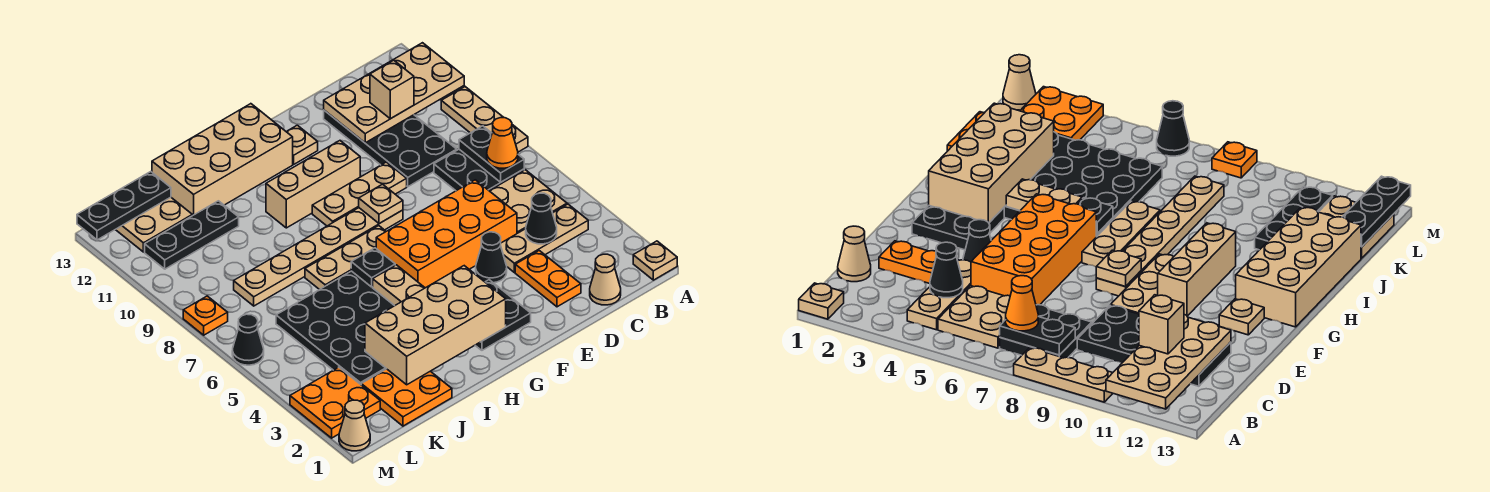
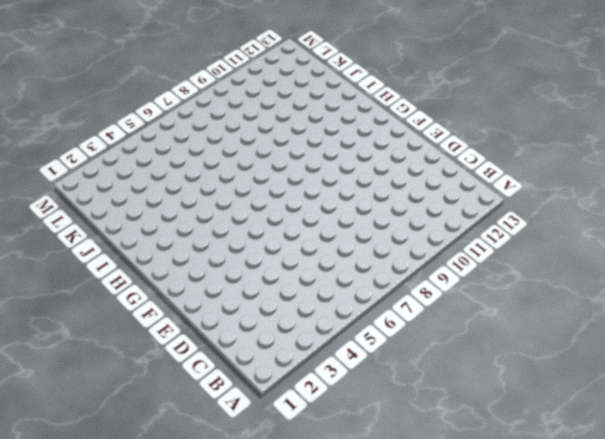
none -> tan 1x1 plate [633,241,677,280]
none -> tan 1x3 plate [441,87,528,152]
none -> tan 1x3 plate [501,204,588,272]
none -> tan 2x2 plate [490,170,567,233]

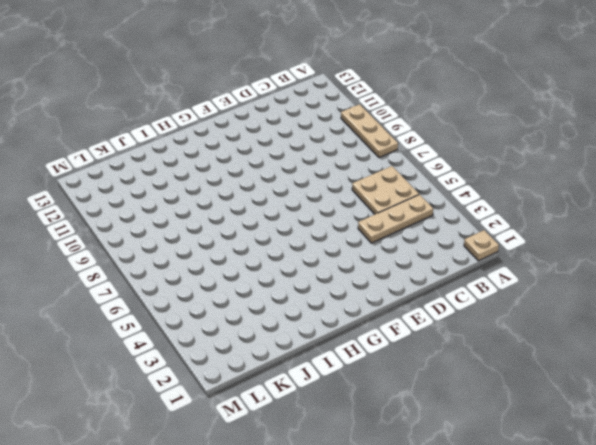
none -> black 2x2 plate [434,149,524,191]
none -> tan 1x1 cone [590,254,621,305]
none -> black 2x4 plate [324,110,457,187]
none -> orange 1x2 plate [515,251,581,307]

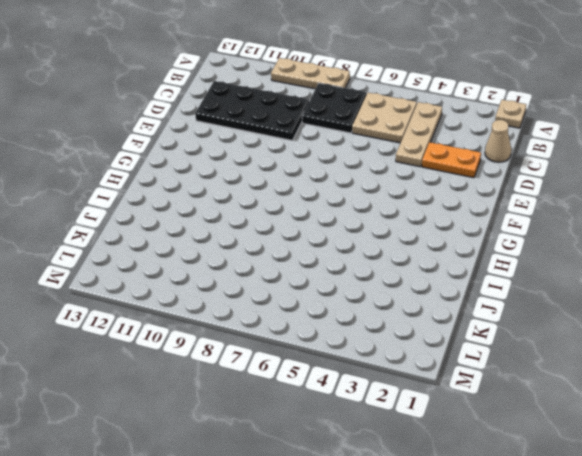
none -> orange 2x4 brick [376,180,517,288]
none -> black 1x1 cone [476,232,507,283]
none -> tan 1x3 plate [312,162,407,226]
none -> black 2x2 plate [475,280,531,350]

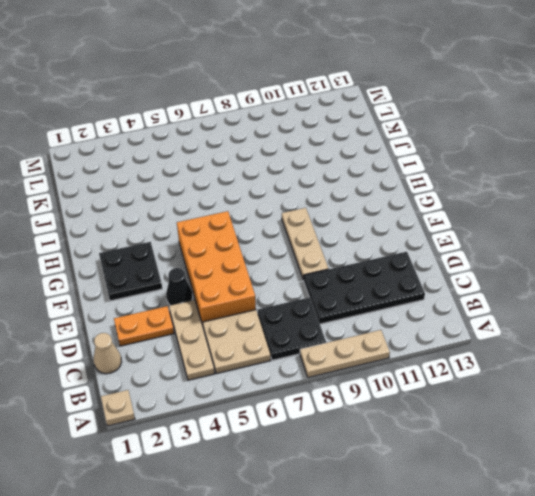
none -> tan 1x6 plate [234,208,403,306]
none -> tan 1x3 brick [266,141,360,228]
none -> tan 1x1 plate [286,125,318,164]
none -> tan 1x3 plate [305,226,386,290]

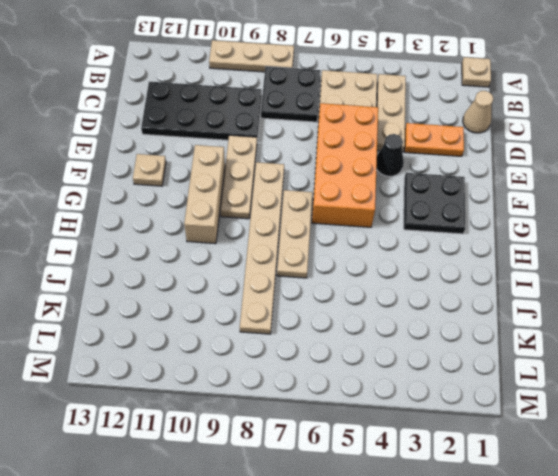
none -> tan 2x4 brick [152,104,293,216]
none -> black 4x4 plate [276,271,394,384]
none -> orange 2x2 plate [361,369,452,426]
none -> black 1x3 plate [145,201,239,269]

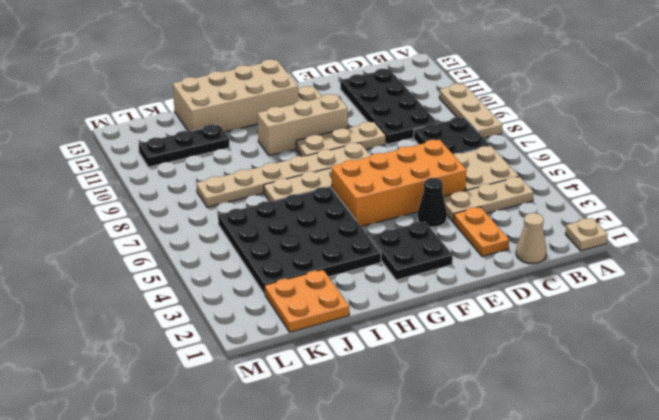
none -> tan 2x2 plate [116,197,192,252]
none -> orange 2x2 plate [290,367,380,438]
none -> tan 1x1 cone [339,400,370,451]
none -> black 1x1 cone [232,314,264,365]

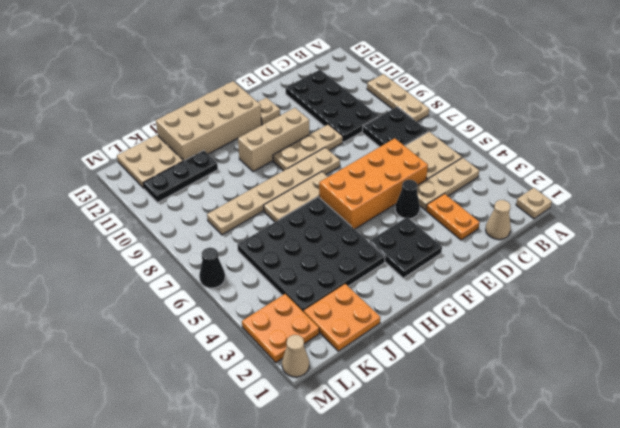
none -> orange 1x1 plate [183,296,228,335]
none -> tan 2x4 plate [324,43,464,143]
none -> black 1x2 plate [459,126,524,182]
none -> black 1x1 cone [526,193,557,244]

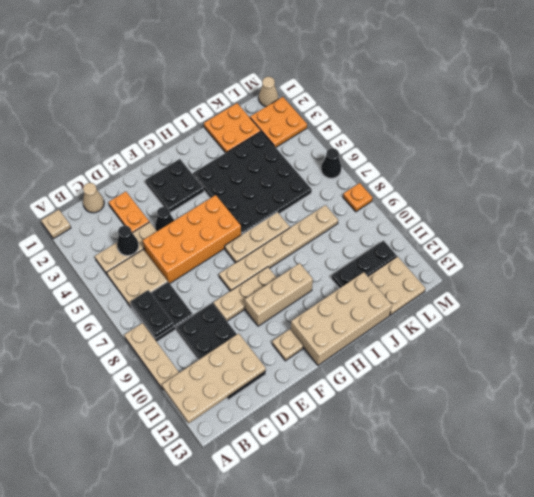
none -> tan 1x1 plate [359,184,403,224]
none -> tan 2x4 brick [365,266,506,385]
none -> tan 1x2 plate [373,265,425,306]
none -> black 1x1 plate [351,248,395,287]

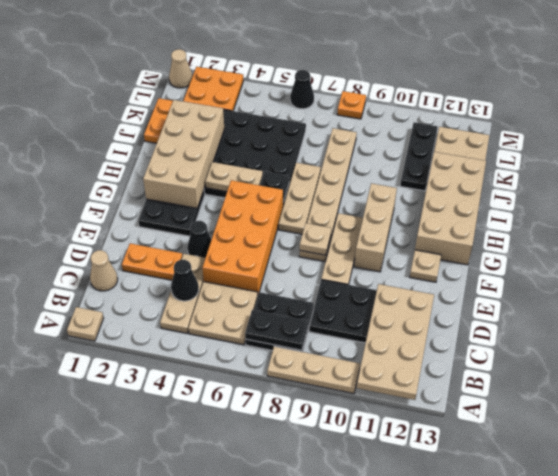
none -> black 1x3 plate [77,172,171,240]
none -> orange 1x1 cone [487,118,518,168]
none -> tan 1x1 brick [370,60,414,119]

